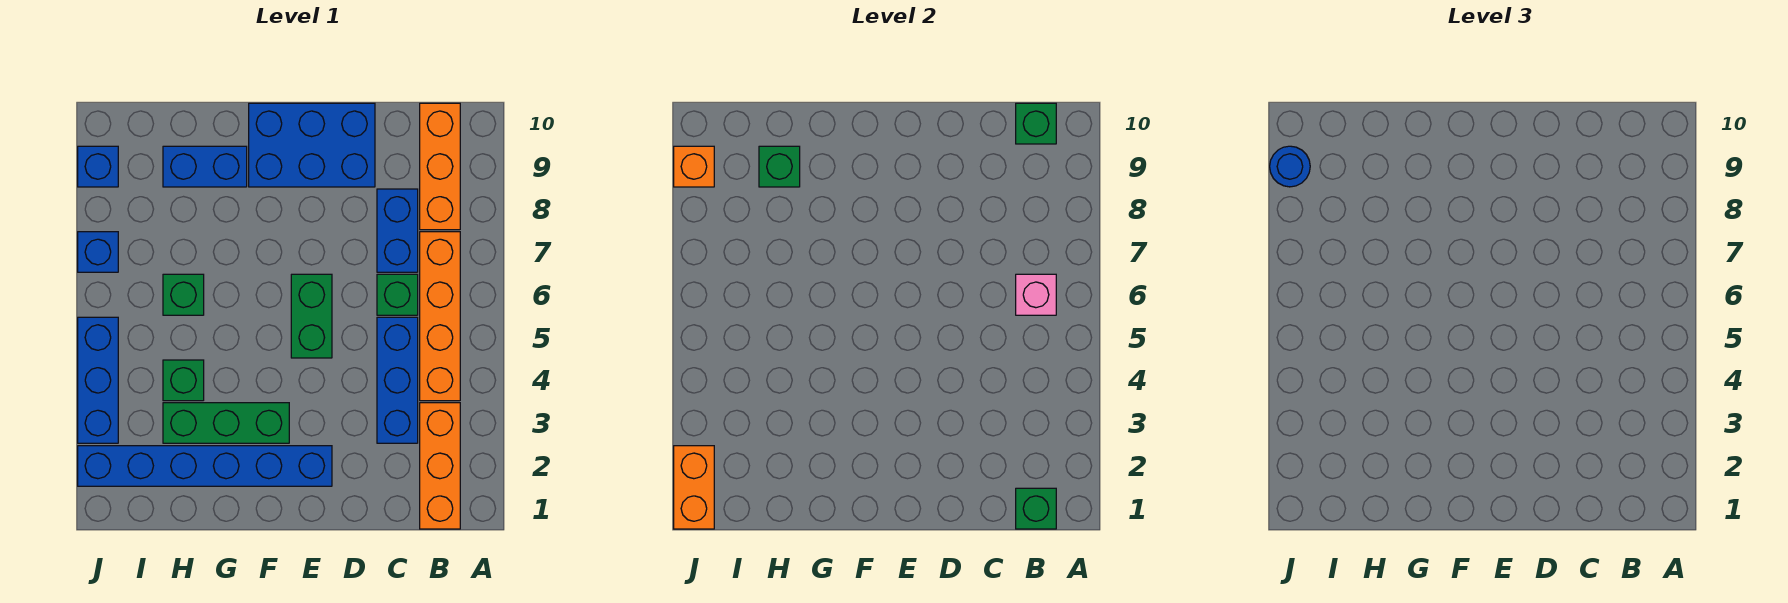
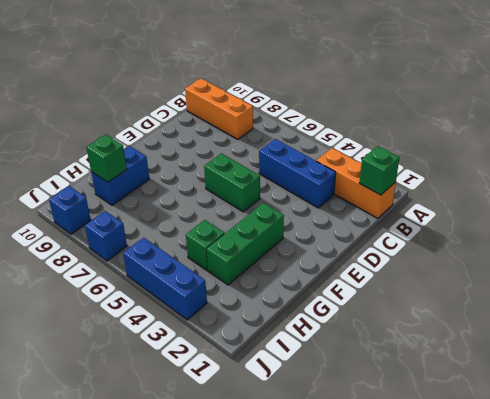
none -> orange 1x4 brick [420,232,460,401]
none -> green 1x1 brick [377,274,418,315]
none -> blue 1x2 brick [377,189,418,272]

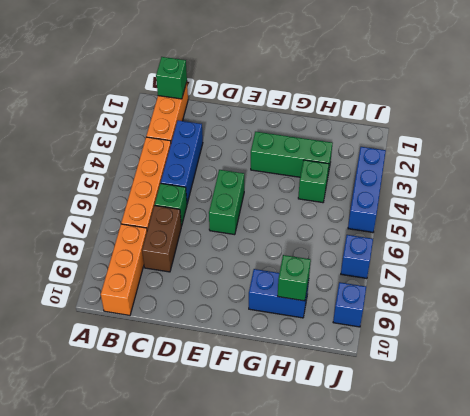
brown 1x2 brick [142,206,181,272] -> blue 1x2 brick [377,189,418,272]
none -> blue 2x3 brick [249,103,375,187]
none -> blue 1x6 brick [78,446,332,486]
none -> green 1x1 brick [163,274,204,315]

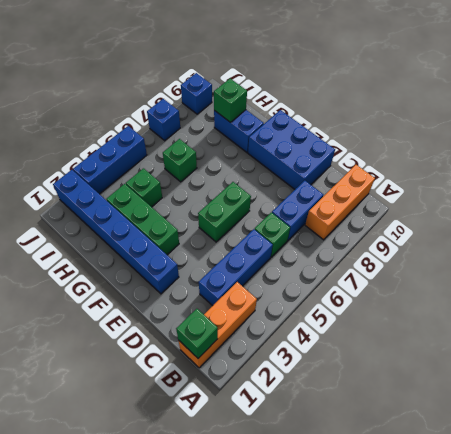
none -> orange 1x4 brick [420,232,460,401]
none -> pink 1x1 brick [1016,274,1056,315]
none -> green 1x1 brick [1016,103,1056,144]

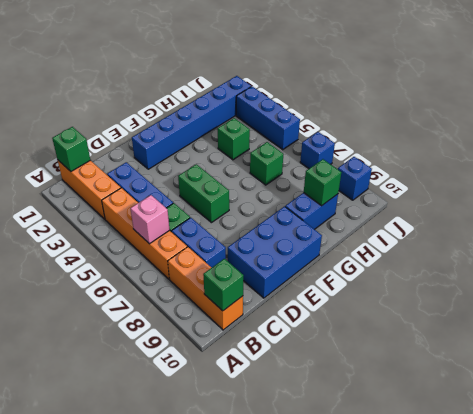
none -> green 1x3 brick [163,403,289,443]
none -> orange 1x2 brick [674,446,714,529]
none -> orange 1x1 brick [674,146,714,187]

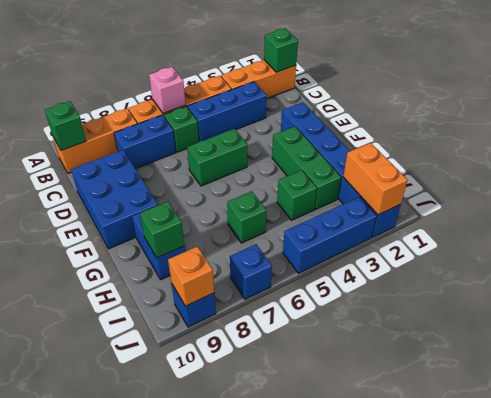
orange 1x2 brick [343,143,407,215] -> orange 1x2 brick turned to [674,446,714,529]
none -> blue 1x1 round brick [1270,146,1310,187]

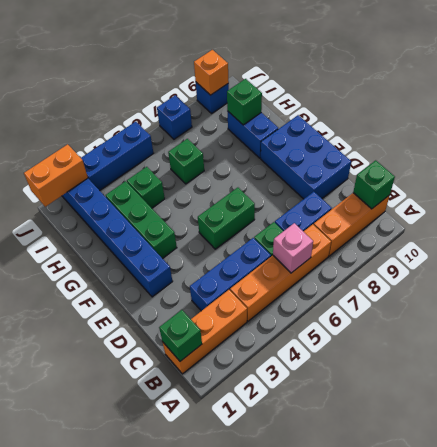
none -> blue 1x1 round brick [1270,146,1310,187]

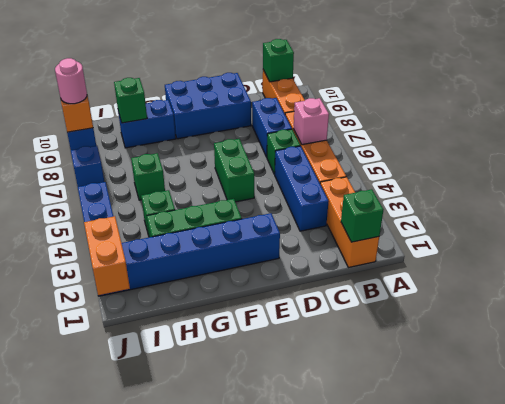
pink 1x1 round brick [55,58,87,104] -> blue 1x1 round brick [1270,146,1310,187]

